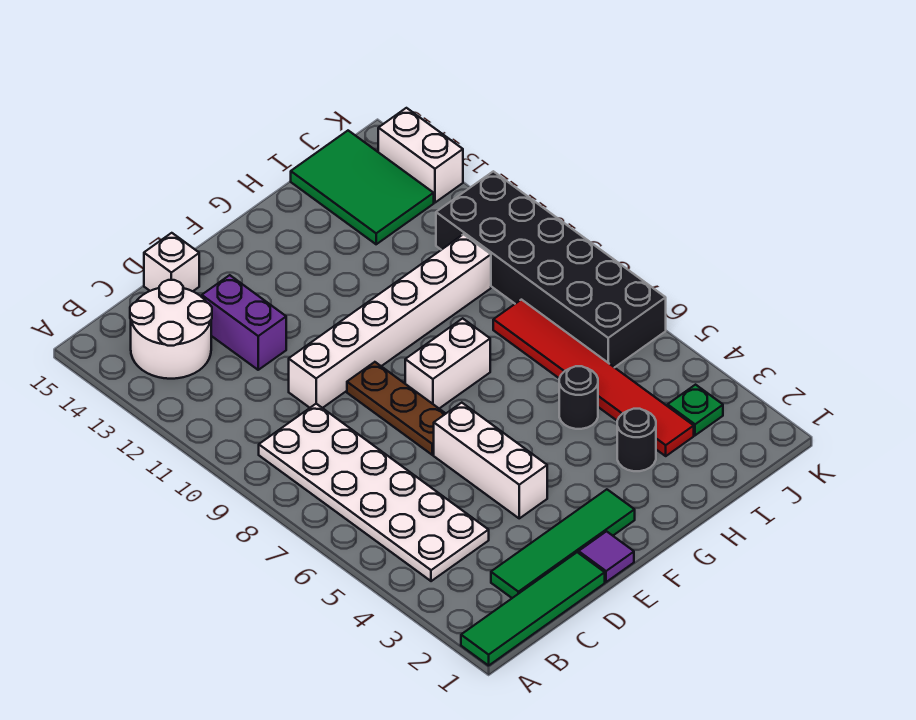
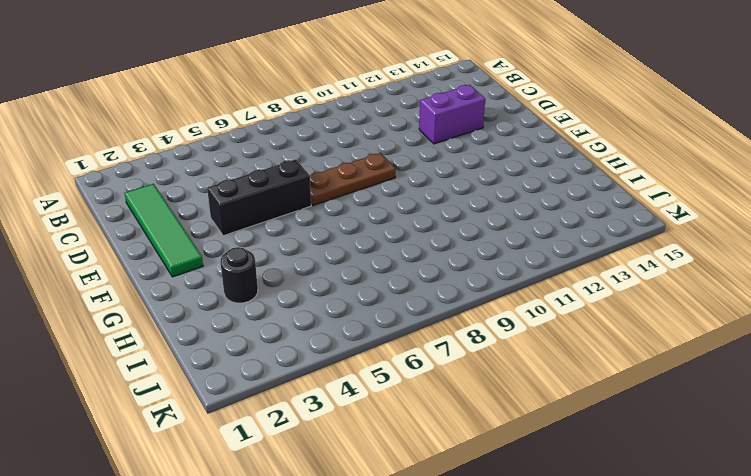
black 1x3 brick [207,159,311,236] -> white 1x3 brick [434,403,547,518]
none -> green 1x4 tile [461,552,605,666]
none -> white 2x6 plate [259,404,489,581]
none -> white 2x2 round brick [130,280,212,379]

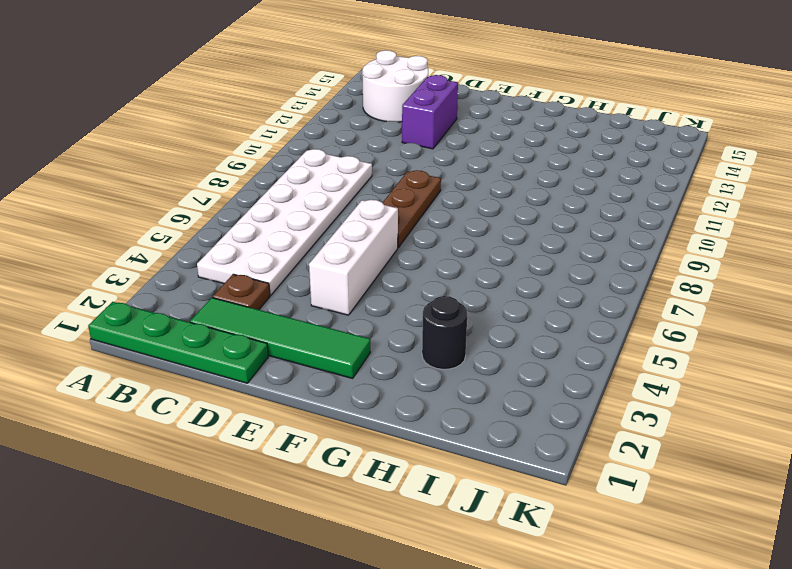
green 1x4 plate [88,302,268,383] -> green 1x4 tile [461,552,605,666]
brown 1x1 plate [213,274,270,310] -> none
none -> white 1x6 brick [289,234,491,408]
none -> white 1x1 brick [144,233,199,291]
none -> purple 1x1 tile [579,531,634,582]

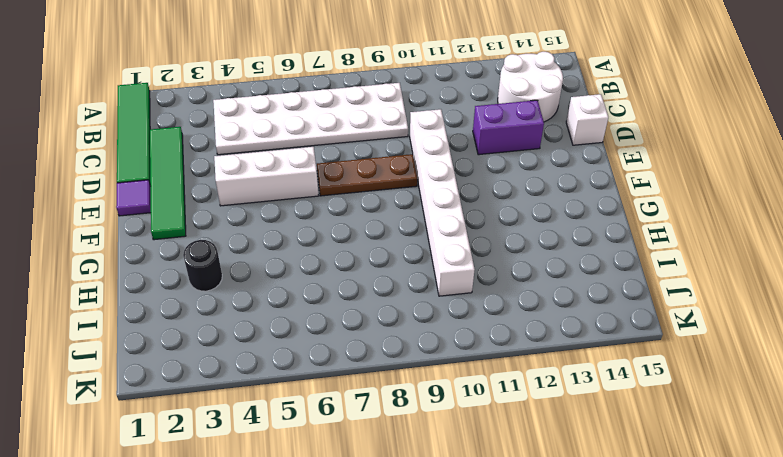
none -> white 1x2 brick [405,318,490,408]
none -> black 1x1 round brick [559,366,598,429]
none -> red 1x6 tile [493,300,694,456]

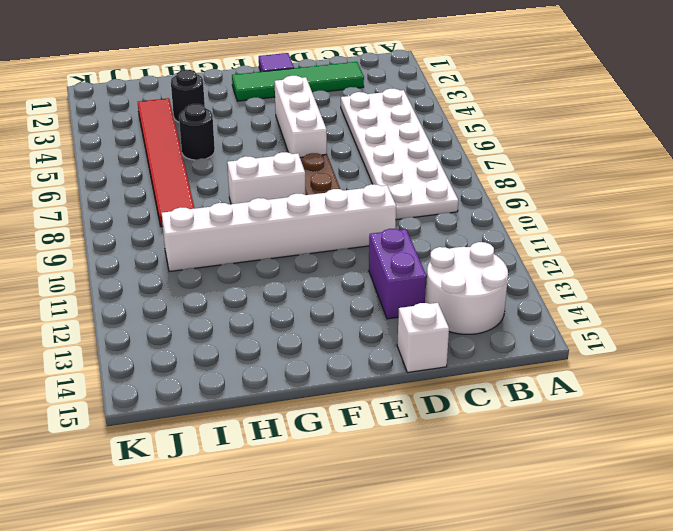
none -> green 1x4 tile [461,552,605,666]
none -> green 2x3 tile [291,131,434,244]
none -> green 1x1 plate [668,385,723,435]

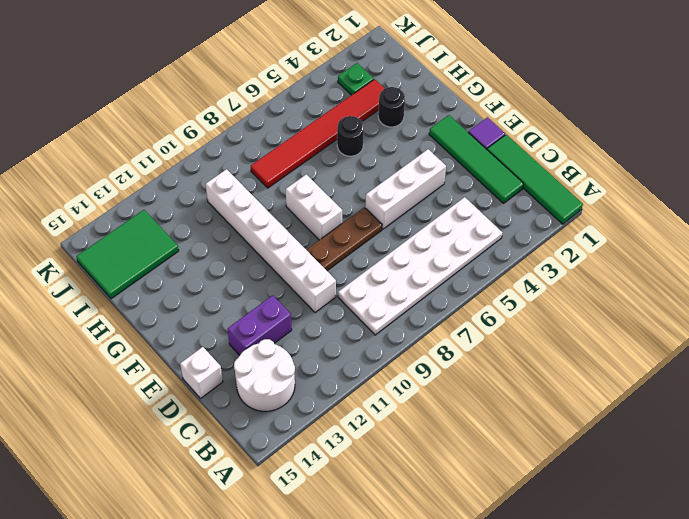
none -> black 2x6 brick [436,171,666,368]
none -> white 1x2 brick [378,108,463,203]

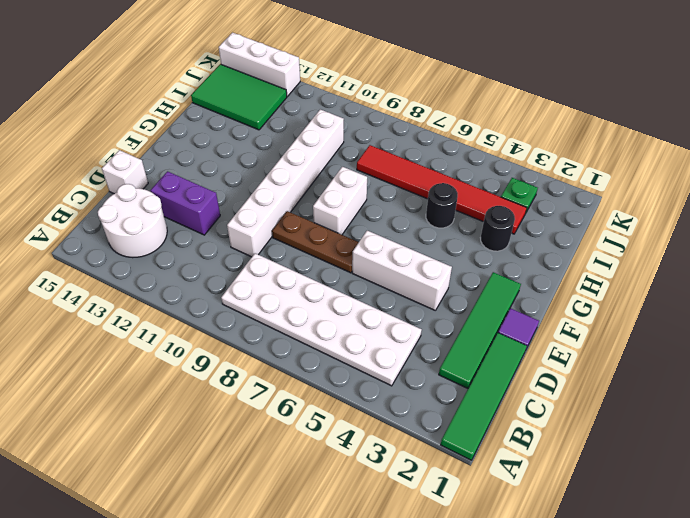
white 1x3 brick [219,33,300,96] -> white 1x2 brick [378,108,463,203]
none -> black 2x6 brick [436,171,666,368]

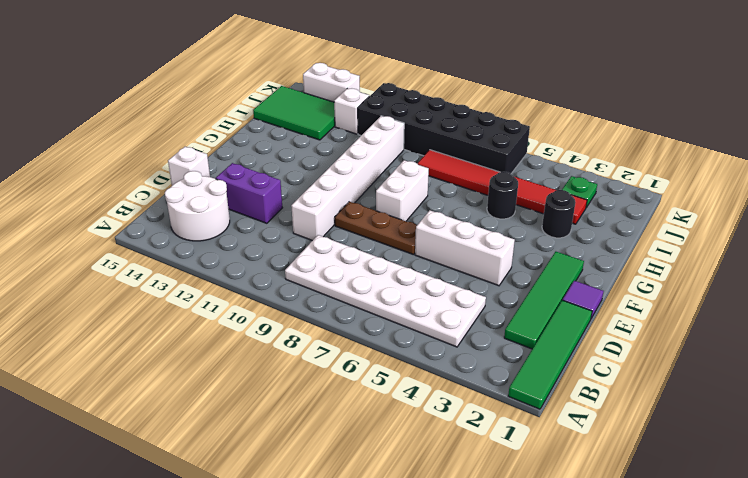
white 1x1 brick [334,88,369,134] -> none

